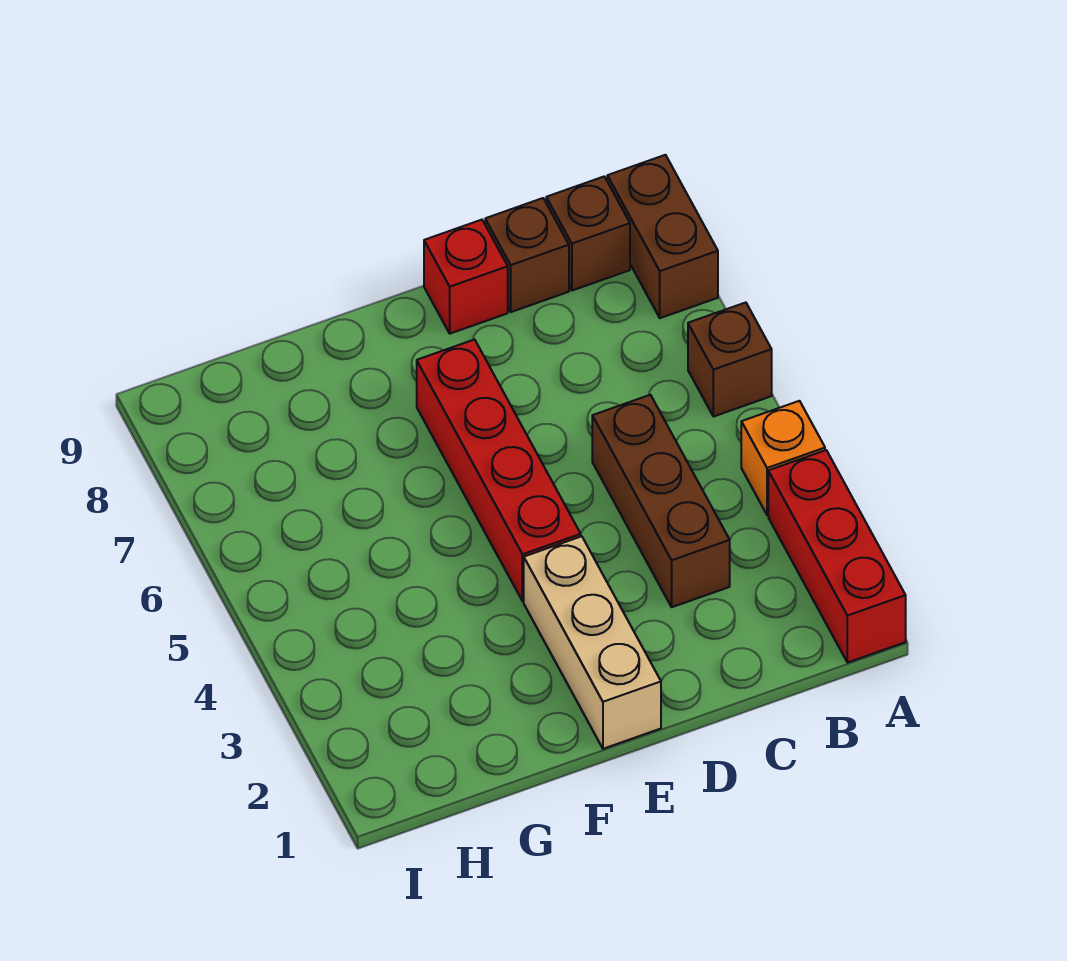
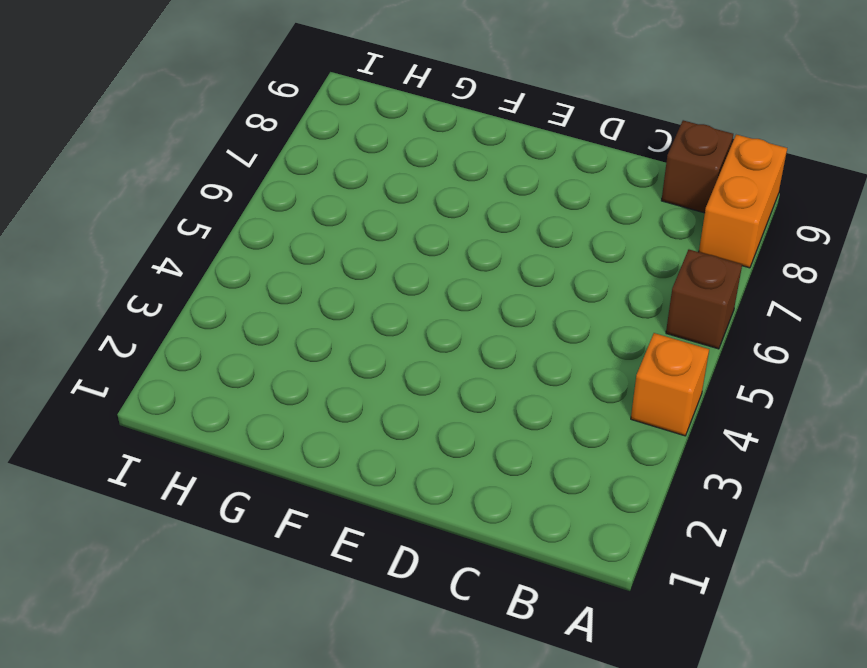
orange 1x2 brick [699,135,787,268] -> brown 1x2 brick [607,155,718,318]
none -> red 1x3 brick [768,450,906,663]
none -> brown 1x3 brick [592,395,730,607]

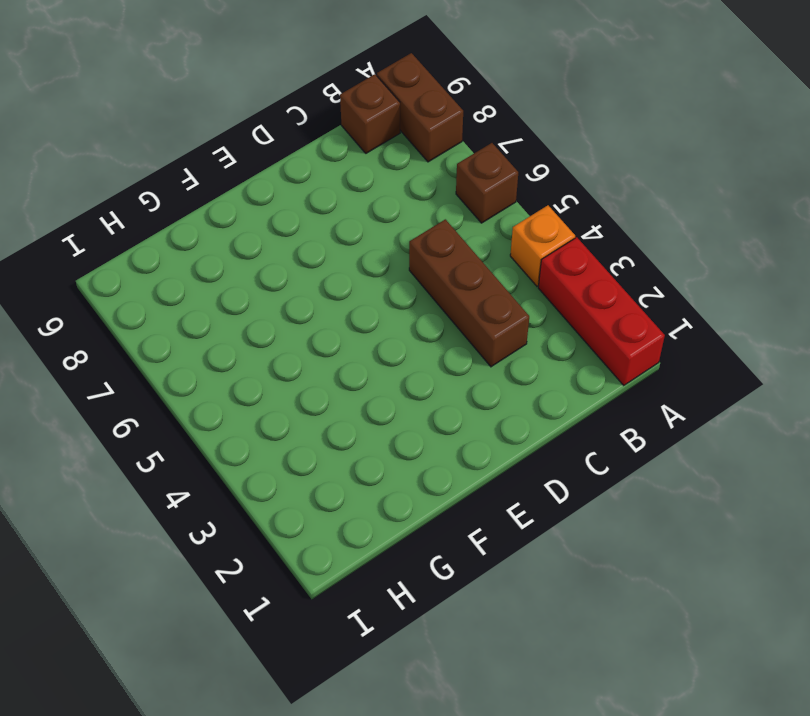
none -> brown 1x1 brick [485,198,569,312]
none -> red 1x1 brick [424,220,508,334]

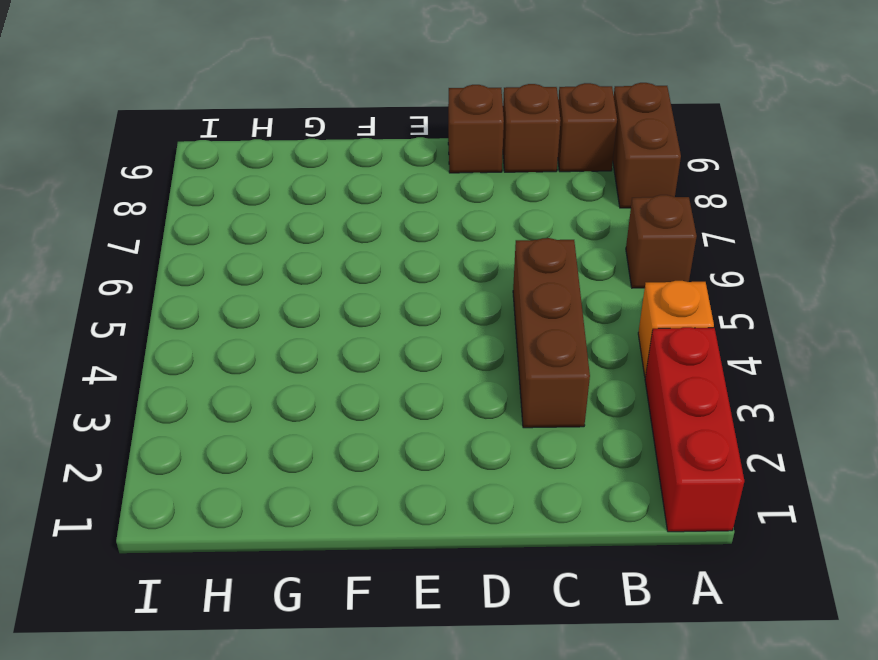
brown 1x1 brick [448,85,504,173] -> red 1x1 brick [424,220,508,334]
none -> tan 1x3 brick [524,536,661,749]
none -> red 1x4 brick [417,340,581,601]

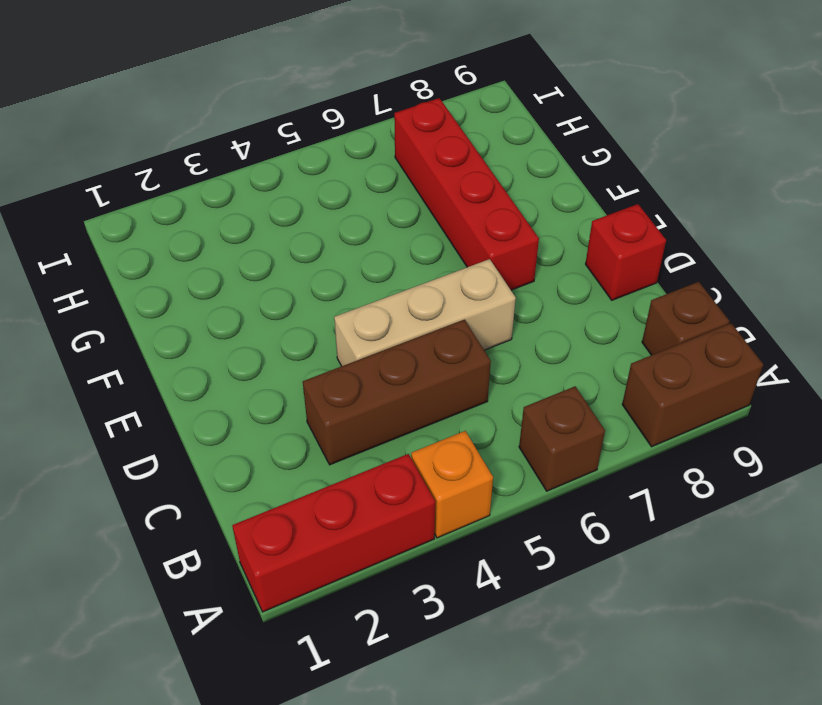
tan 1x3 brick [334,259,516,366] -> tan 1x3 brick moved to [524,536,661,749]
red 1x4 brick [394,98,539,290] -> red 1x4 brick turned to [417,340,581,601]
none -> brown 1x1 brick [485,198,569,312]

